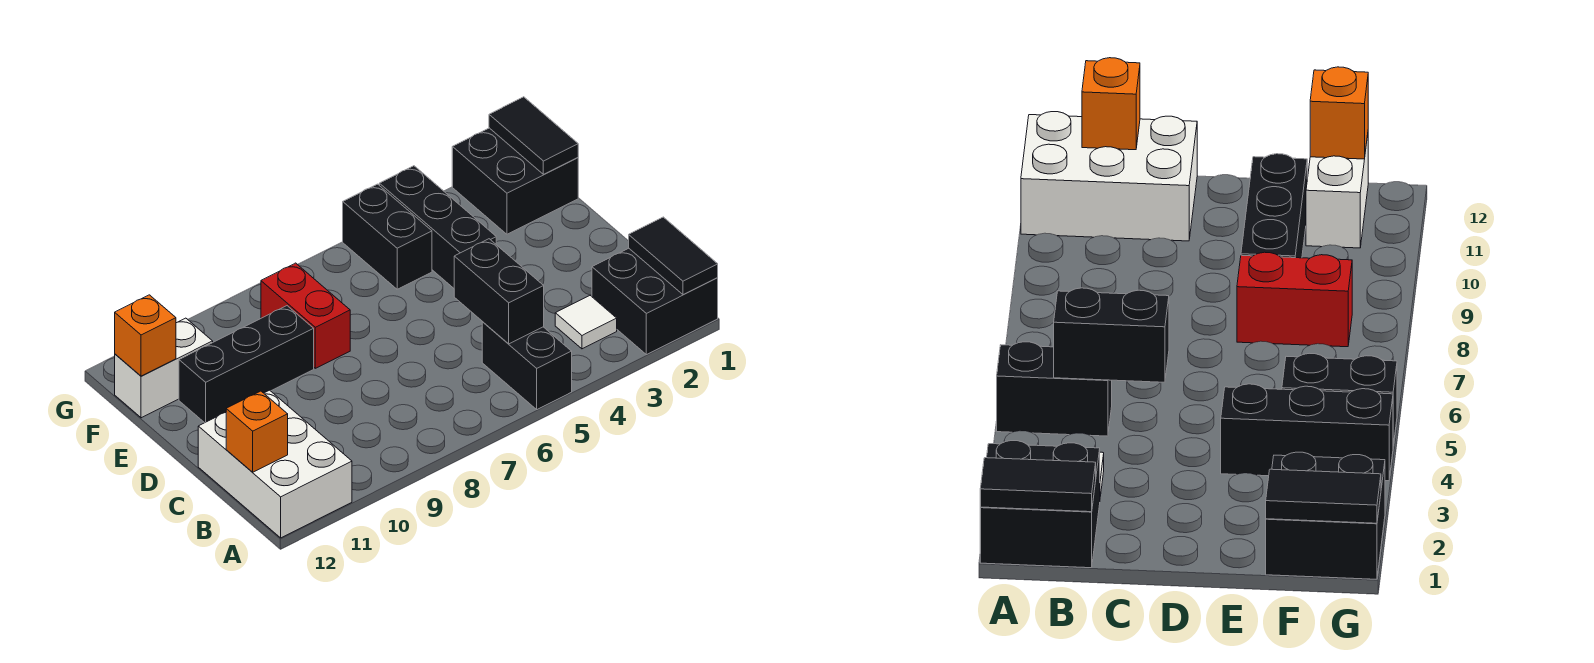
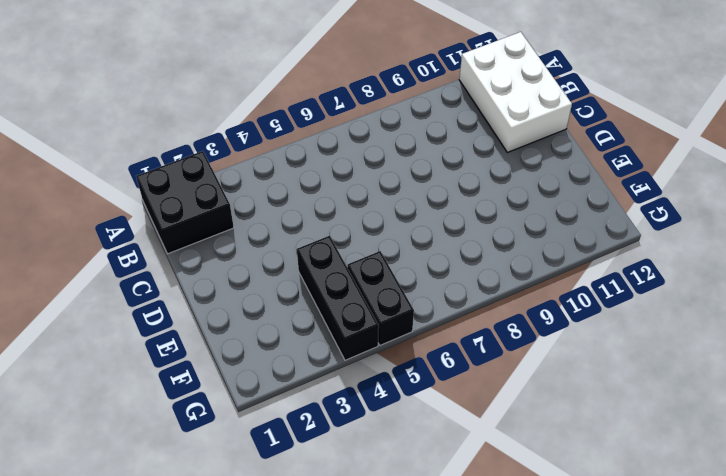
none -> black 1x2 brick [482,322,572,409]
none -> white 1x1 tile [555,296,617,349]
none -> red 1x2 brick [261,263,350,368]

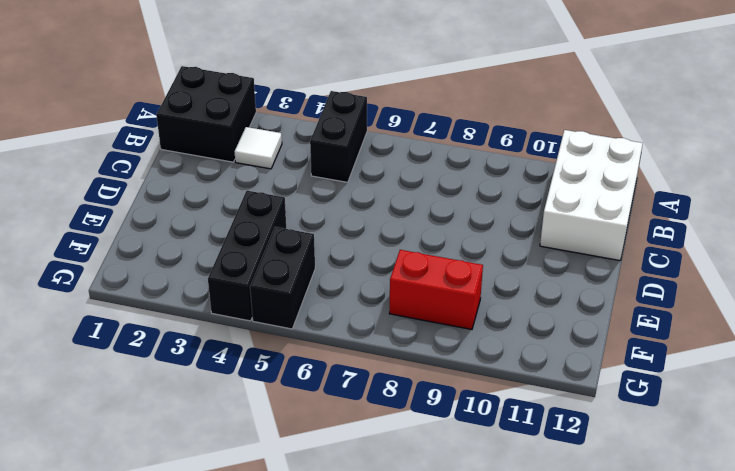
red 1x2 brick [389,250,483,329] -> red 1x2 brick turned to [261,263,350,368]
none -> black 1x3 brick [179,306,314,423]
none -> black 2x2 brick [452,128,578,234]
none -> white 1x2 brick [115,318,213,418]

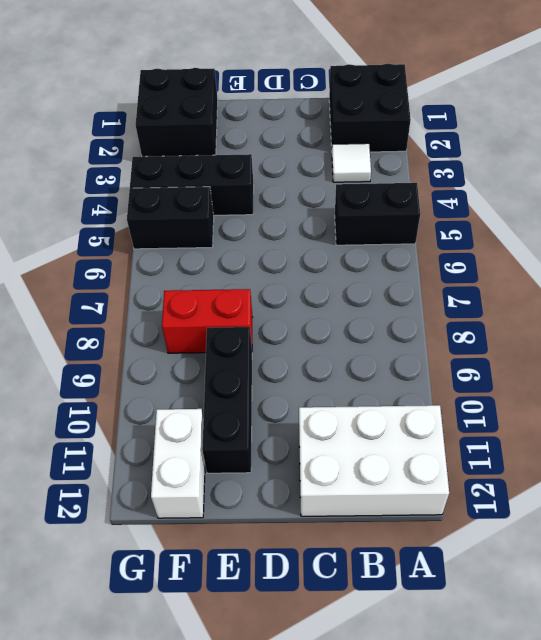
none -> black 1x2 tile [629,217,718,295]
none -> black 1x2 brick [454,239,544,344]
none -> orange 1x1 brick [226,391,288,472]

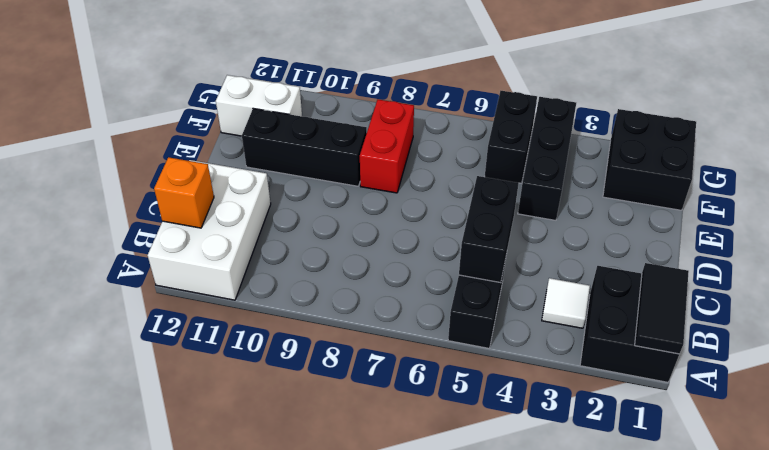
none -> black 1x2 tile [489,97,578,174]
none -> orange 1x1 brick [115,295,176,376]

